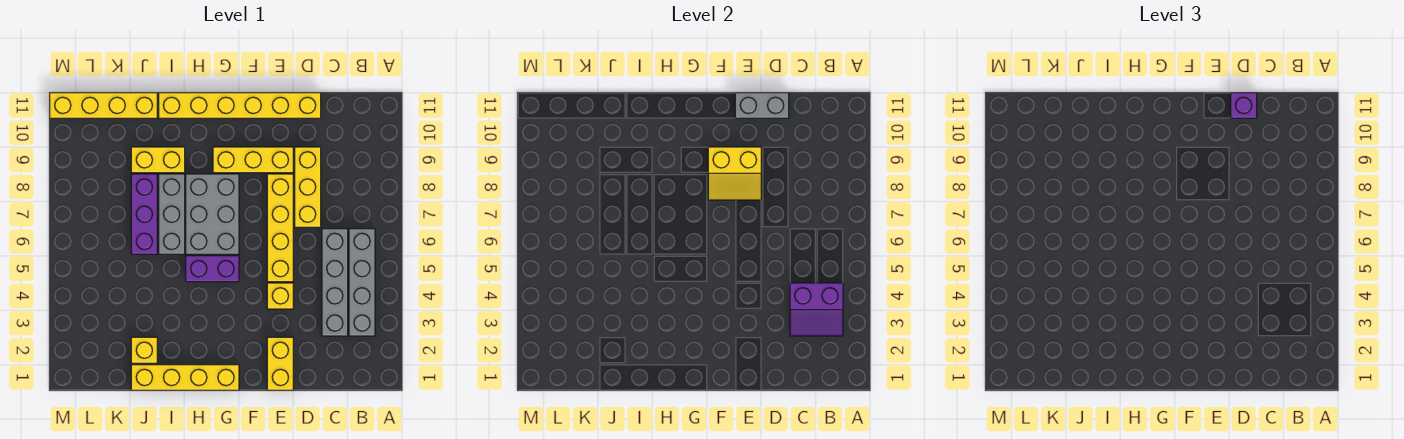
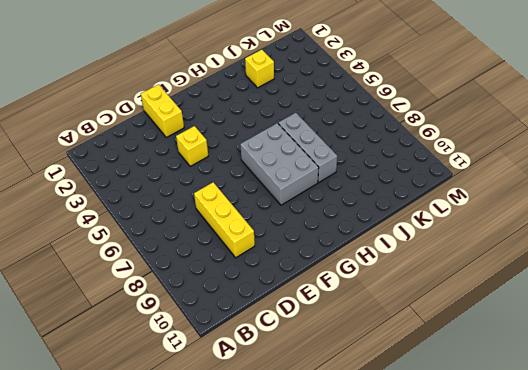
none -> grey 1x4 brick [349,229,375,336]
none -> grey 1x4 brick [322,229,348,336]
none -> yellow 1x6 brick [159,93,321,118]

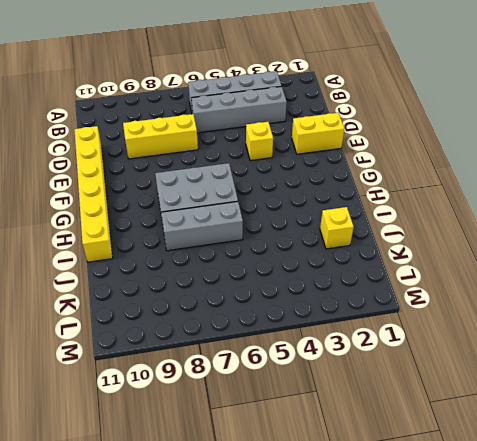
none -> yellow 1x4 brick [267,174,293,282]
none -> yellow 1x3 brick [213,147,293,173]
none -> yellow 1x4 brick [131,365,239,390]

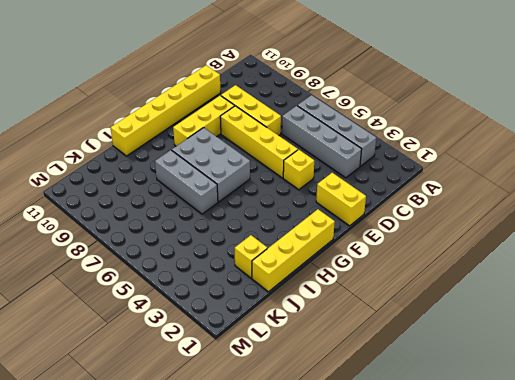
none -> purple 1x2 brick [186,256,239,282]
none -> yellow 1x2 brick [131,147,185,173]
none -> purple 1x3 brick [131,174,157,254]

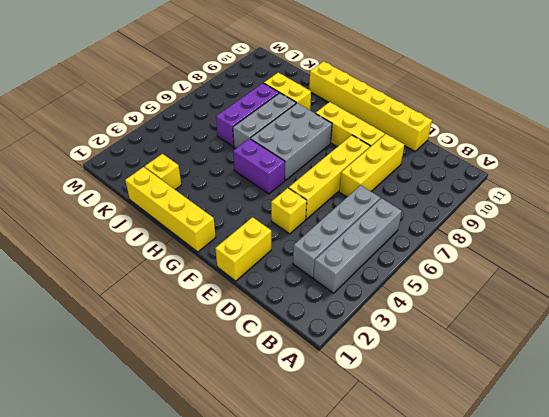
none -> yellow 1x4 brick [50,93,157,118]
none -> purple 2x2 slope [790,283,843,336]
none -> grey 1x2 brick [735,93,789,118]

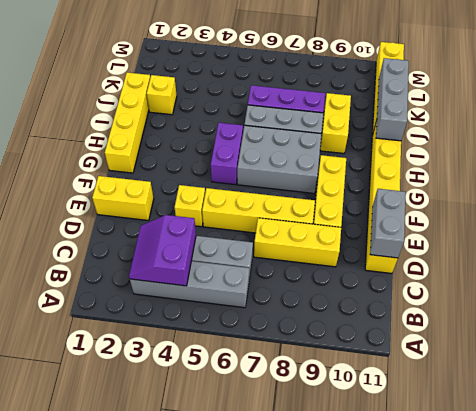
grey 1x3 brick [376,58,409,141] -> none
none -> yellow 2x2 slope [708,147,761,200]
none -> purple 1x1 brick [1231,93,1257,118]

